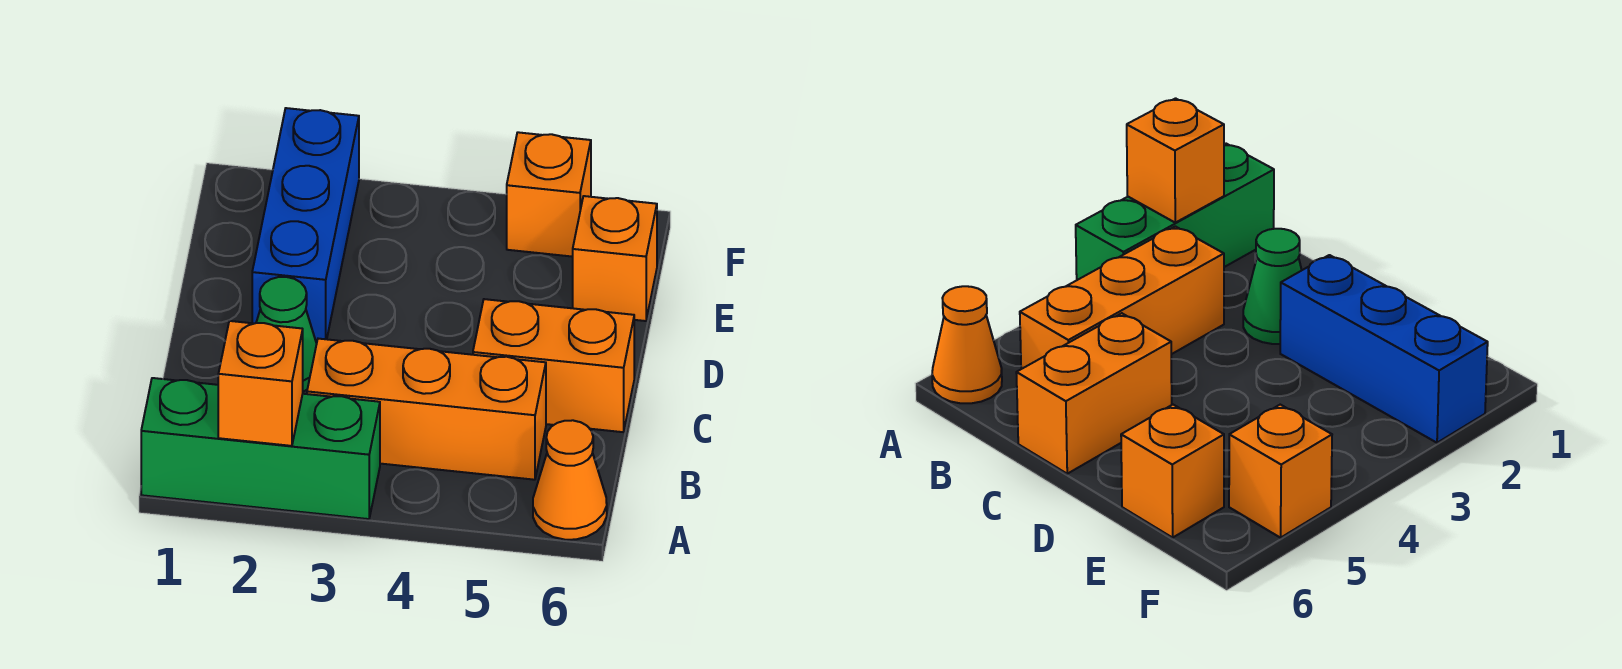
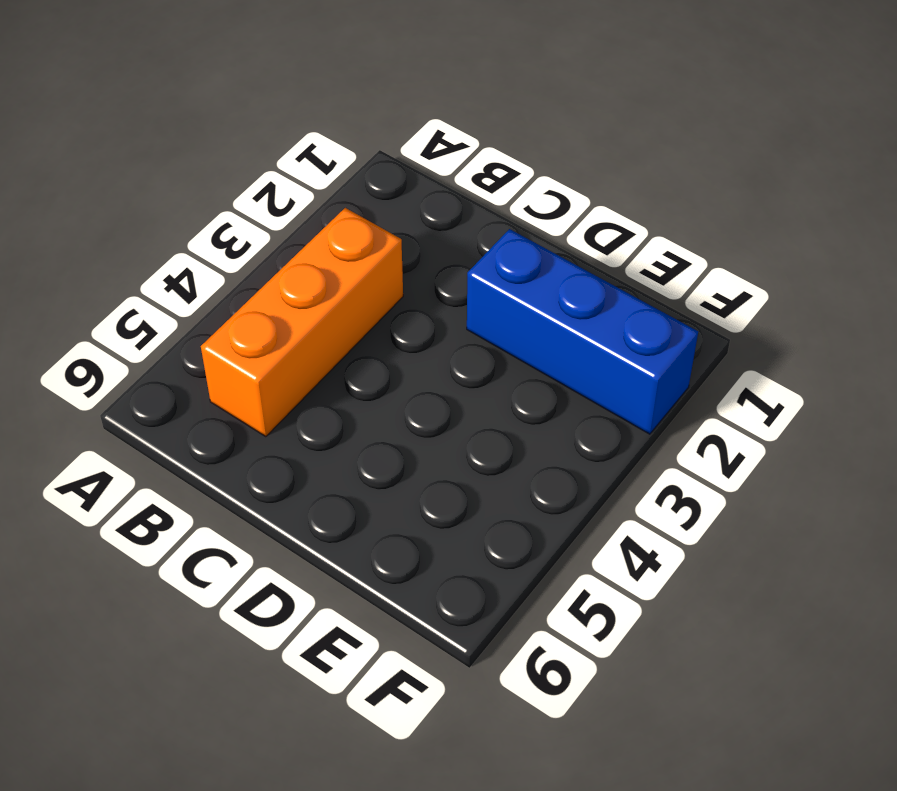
none -> green 1x3 brick [141,378,380,519]
none -> orange 1x1 cone [533,420,607,540]

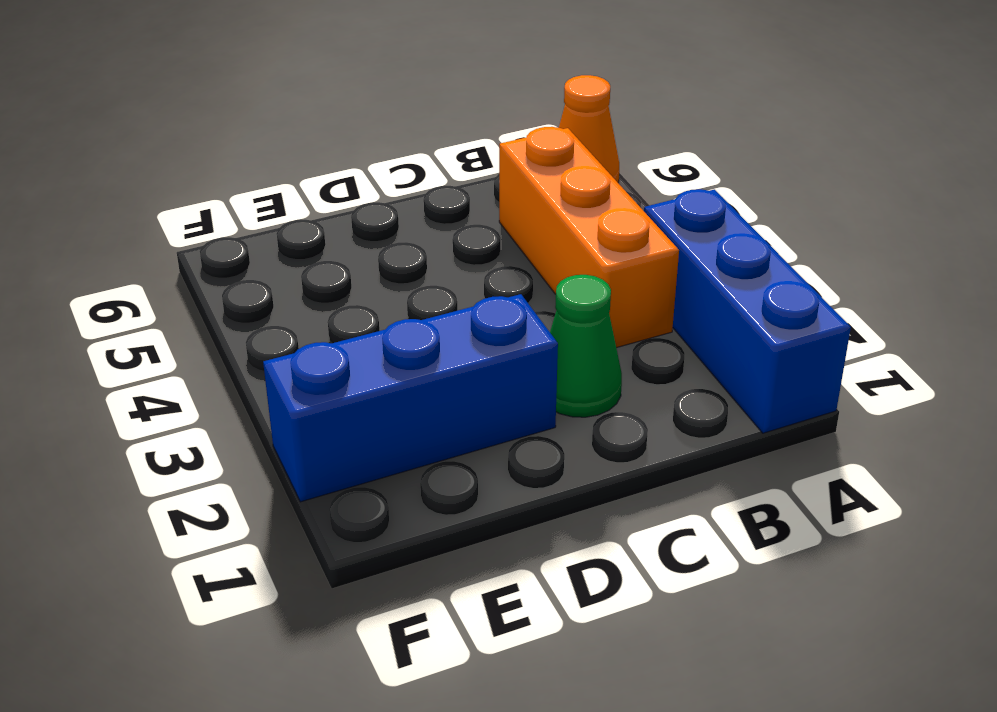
blue 1x3 brick [644,189,851,433] -> green 1x3 brick [141,378,380,519]
none -> orange 1x2 brick [473,299,634,432]
none -> orange 1x1 brick [573,196,657,321]

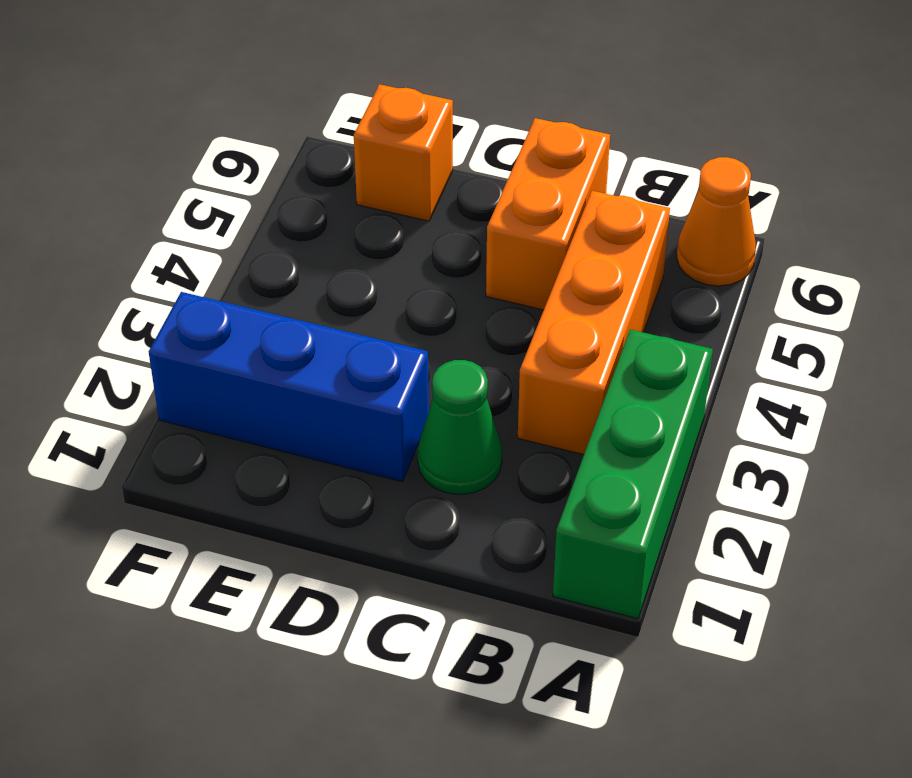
none -> orange 1x1 brick [507,132,591,257]
none -> orange 1x1 brick [218,321,303,446]

